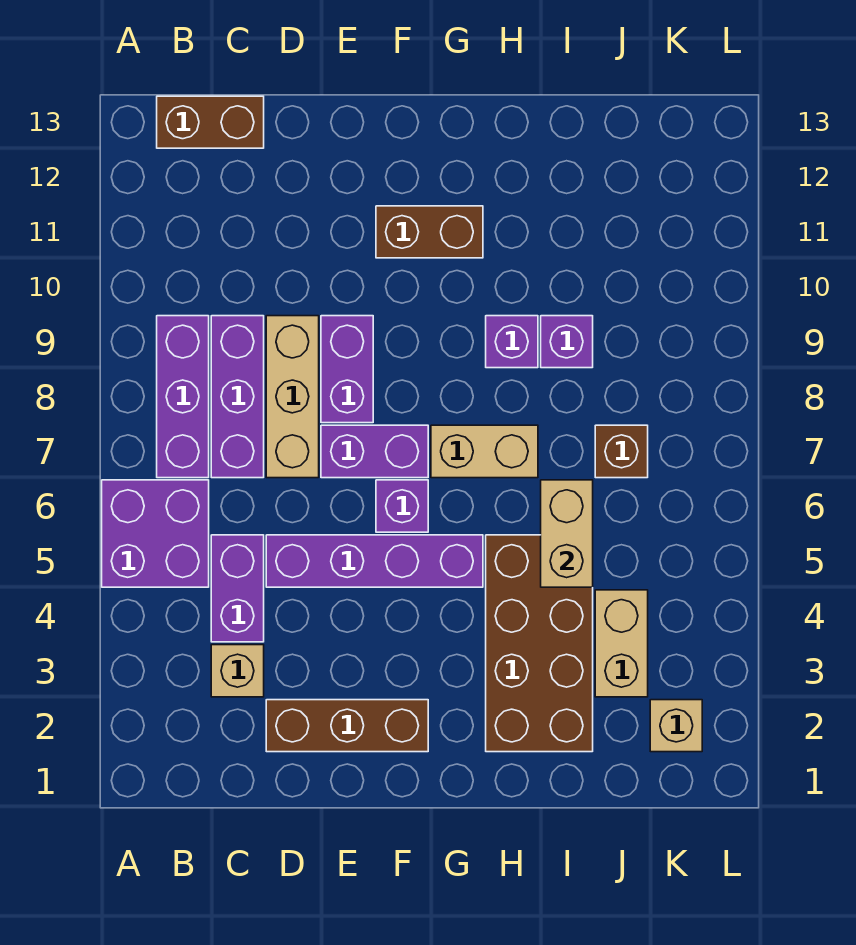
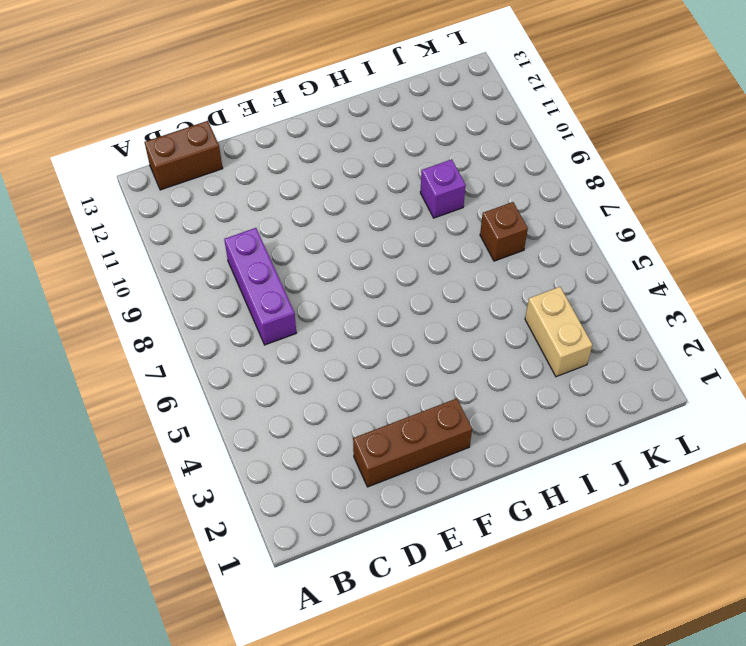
none -> purple 2x2 brick [102,480,209,587]
none -> purple 1x3 brick [157,316,209,478]
none -> tan 1x1 brick [211,645,264,697]

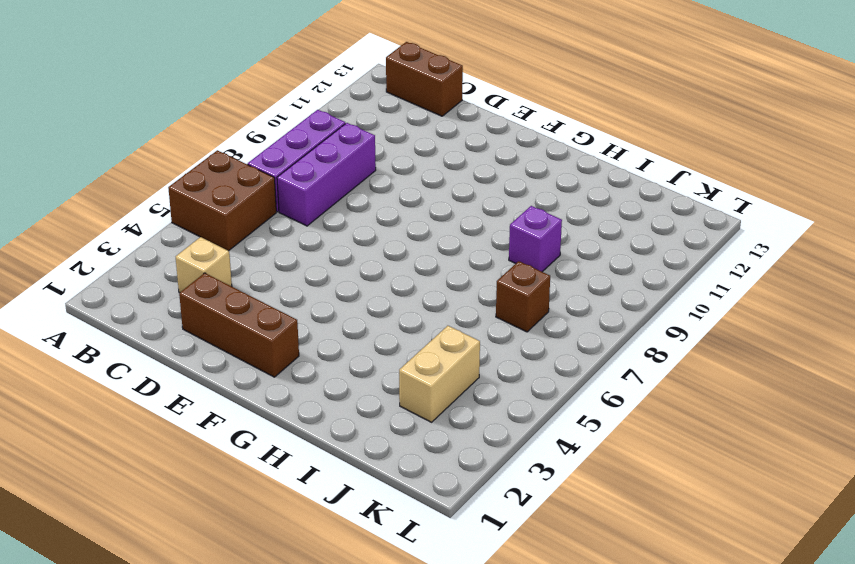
brown 2x2 brick [168,150,276,251] -> purple 2x2 brick [102,480,209,587]
none -> purple 1x2 brick [211,535,264,642]
none -> purple 1x4 brick [266,535,483,587]
none -> tan 1x3 brick [266,316,319,478]

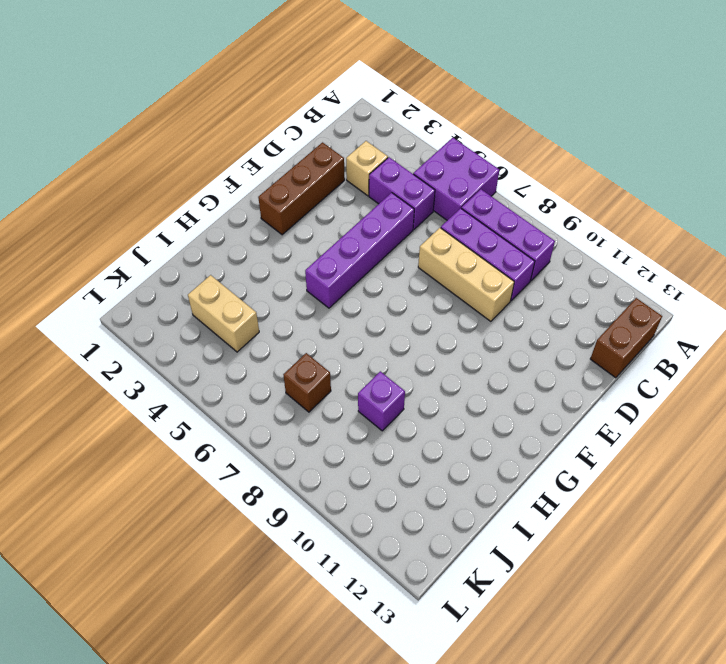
none -> purple 1x2 brick [321,425,428,478]
none -> purple 1x2 brick [321,316,373,423]
none -> purple 1x1 brick [376,480,428,532]

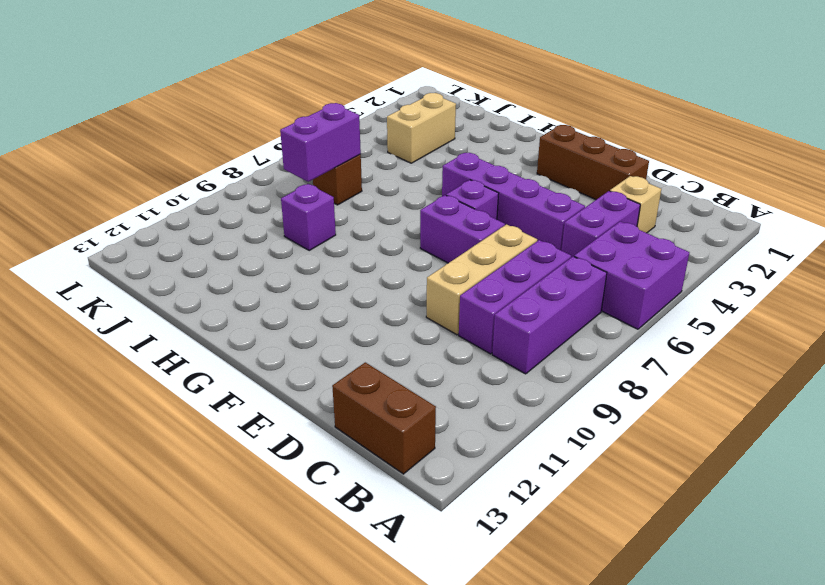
purple 1x2 brick [280,103,361,182] -> purple 1x2 brick moved to [321,316,373,423]
none -> brown 1x2 brick [376,206,483,258]
none -> tan 1x2 brick [431,425,538,478]
none -> brown 2x4 brick [486,535,593,752]

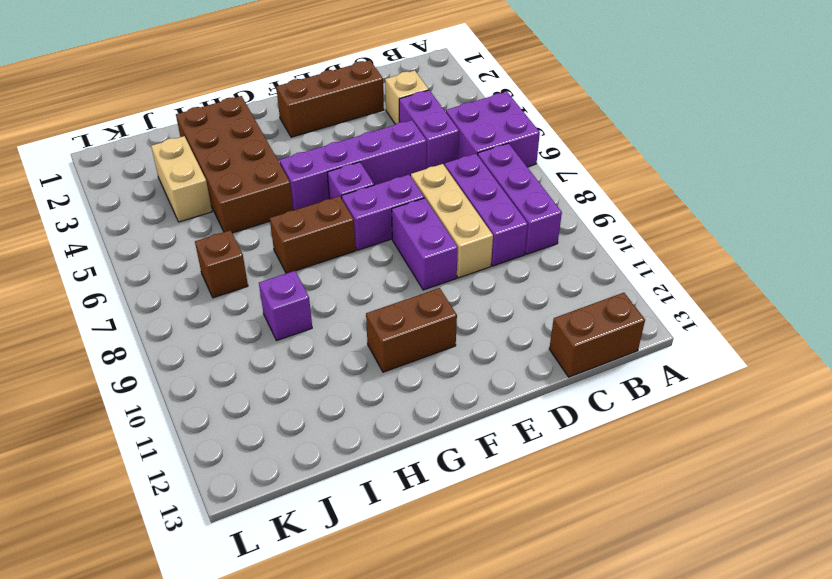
brown 1x2 brick [270,196,356,273] -> tan 1x2 brick [431,425,538,478]
none -> purple 1x1 brick [486,316,538,368]
none -> tan 1x1 brick [650,700,702,752]
none -> tan 1x2 brick [541,480,593,587]

